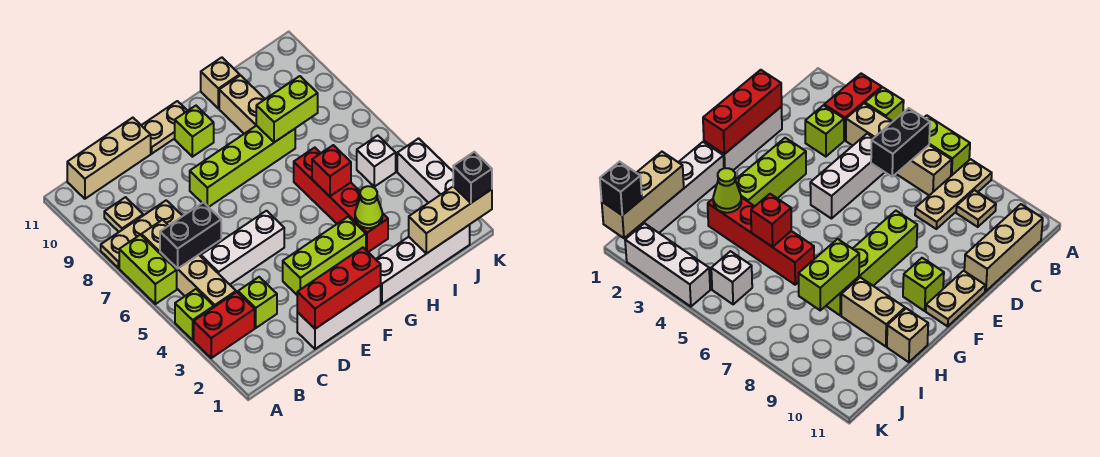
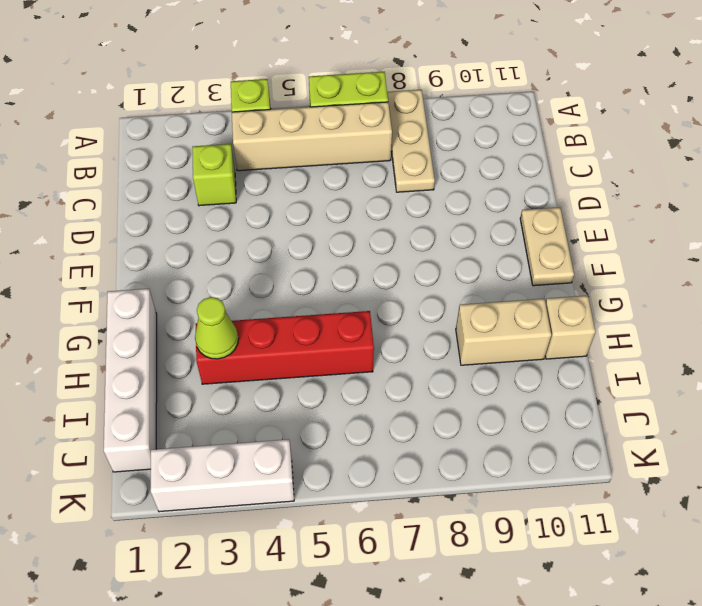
none -> red 1x2 brick [194,292,255,358]
none -> tan 1x1 plate [104,197,143,232]
none -> tan 1x3 brick [67,118,151,199]

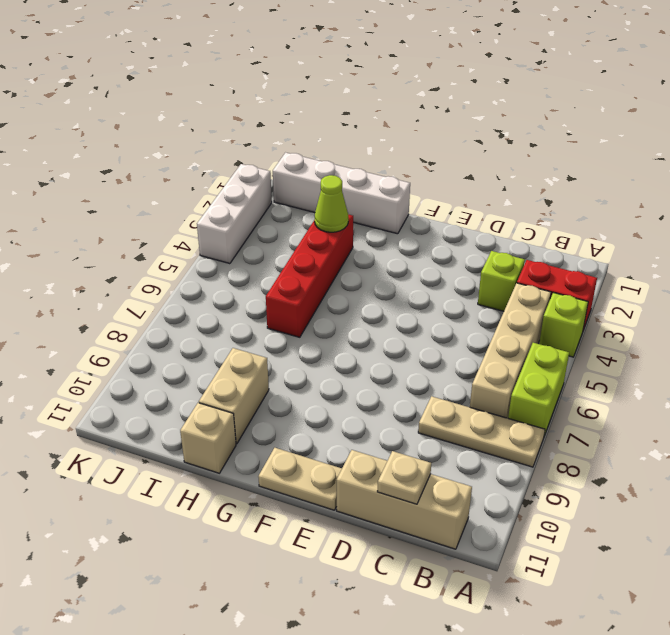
tan 1x1 plate [377,451,431,504] -> tan 1x1 plate moved to [104,197,143,232]
none -> white 1x3 brick [201,211,284,284]
none -> white 1x3 brick [297,285,381,349]
none -> lime 1x3 brick [283,217,366,295]

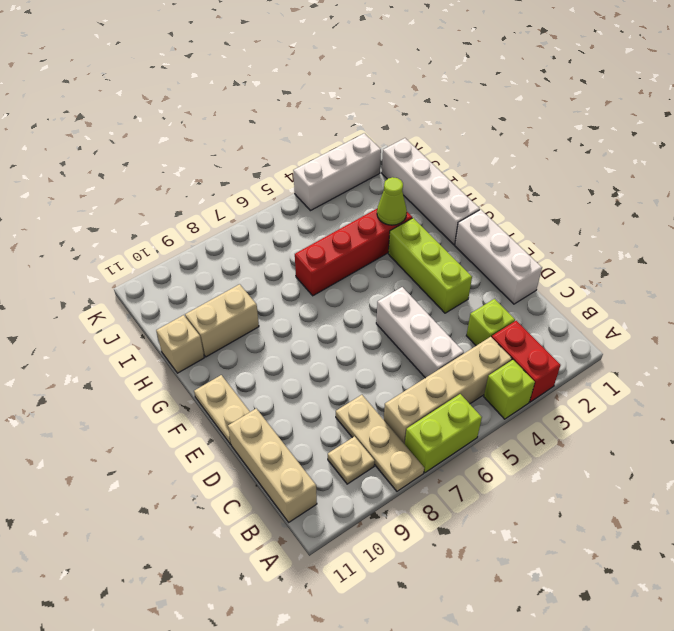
none -> lime 1x4 brick [190,126,295,207]
none -> lime 1x1 brick [175,106,214,157]
none -> white 1x1 brick [357,136,396,187]

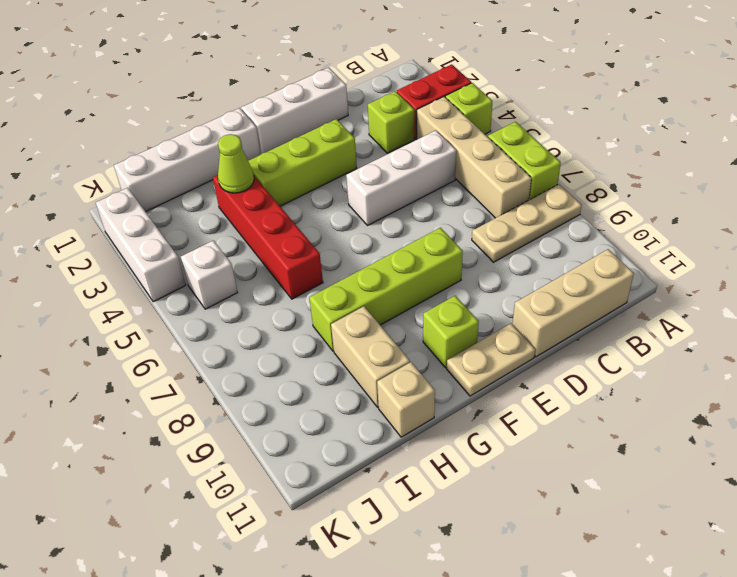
none -> tan 1x1 plate [104,197,143,232]
none -> black 1x2 brick [160,202,221,269]
none -> red 1x3 brick [297,248,381,329]

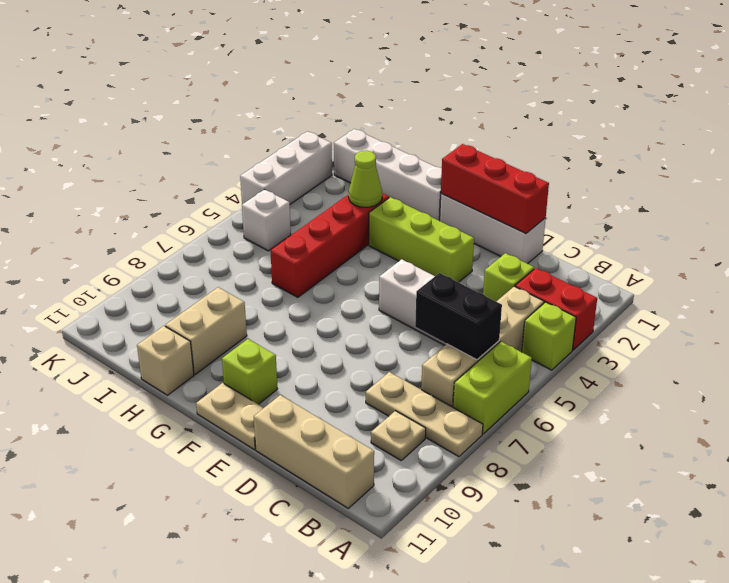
none -> lime 1x4 brick [190,126,295,207]
none -> red 1x1 brick [312,145,351,196]
none -> lime 1x2 brick [256,76,318,142]

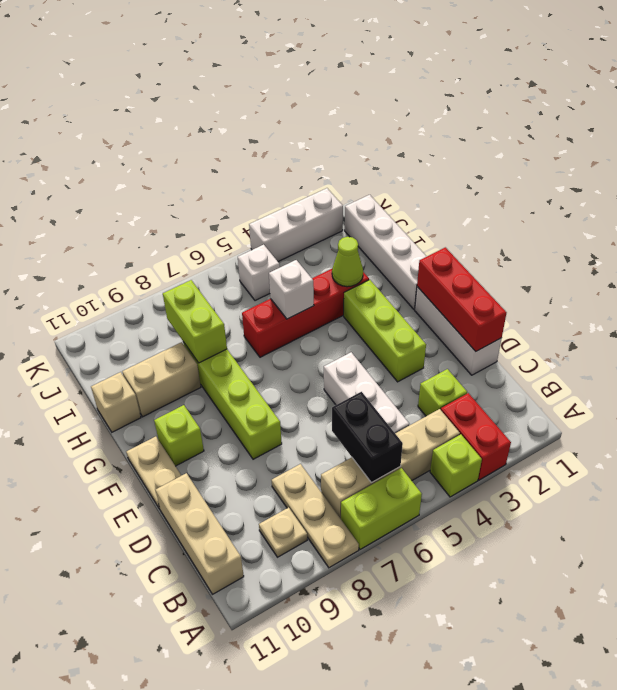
white 1x1 brick [269,260,314,319] -> red 1x1 brick [312,145,351,196]
none -> tan 1x3 brick [409,186,492,254]
none -> black 1x1 brick [453,152,492,203]

